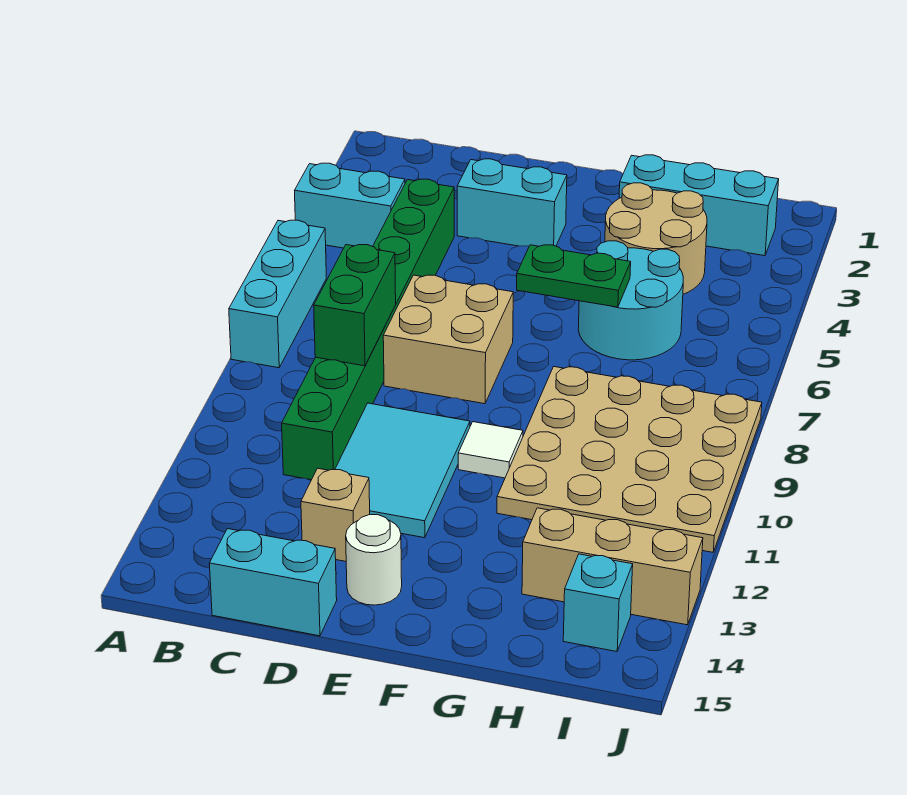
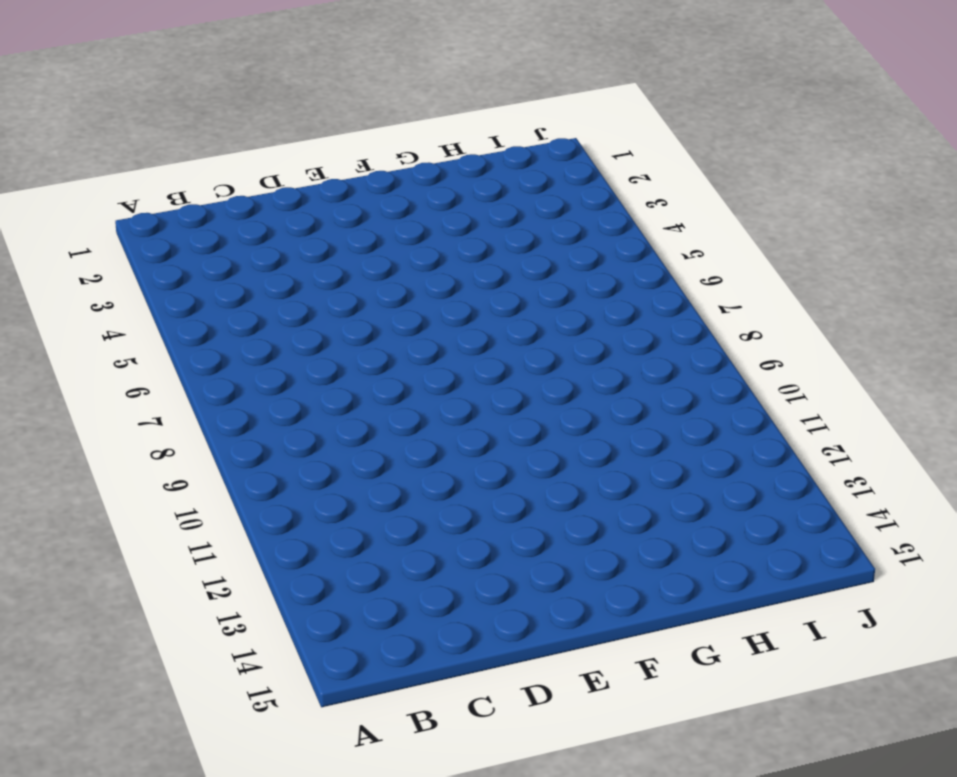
none -> cyan 1x2 brick [295,163,405,248]
none -> cyan 1x3 brick [229,220,326,368]
none -> green 1x8 brick [282,179,454,480]

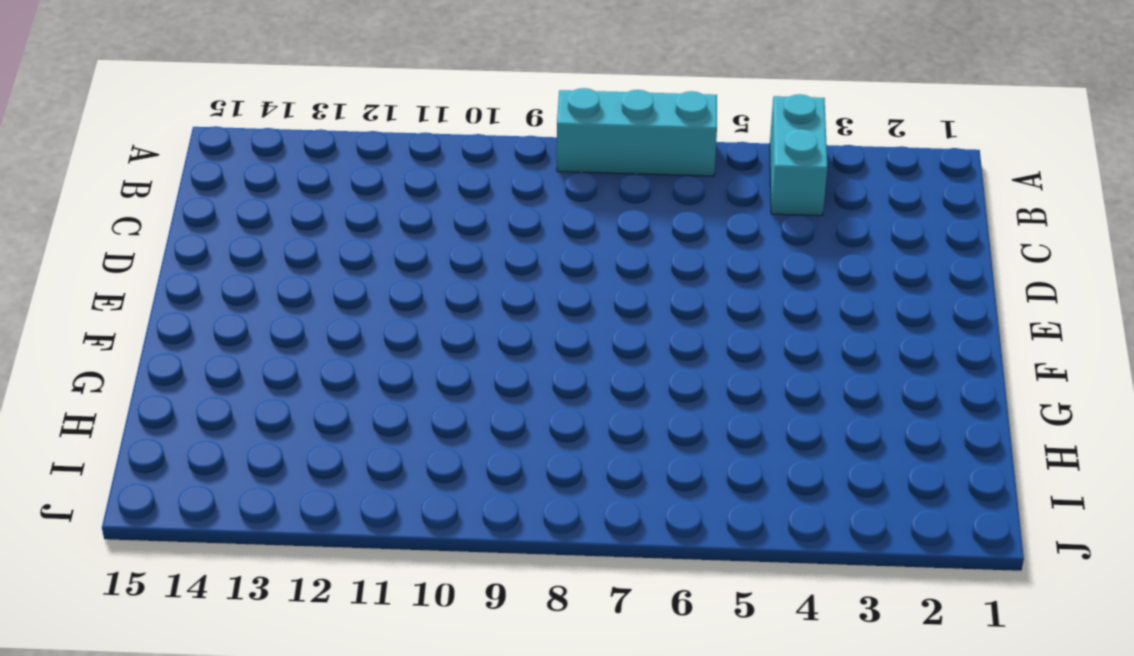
none -> green 1x8 brick [282,179,454,480]
none -> cyan 1x2 brick [209,529,337,636]
none -> cyan 1x2 brick [457,159,567,247]

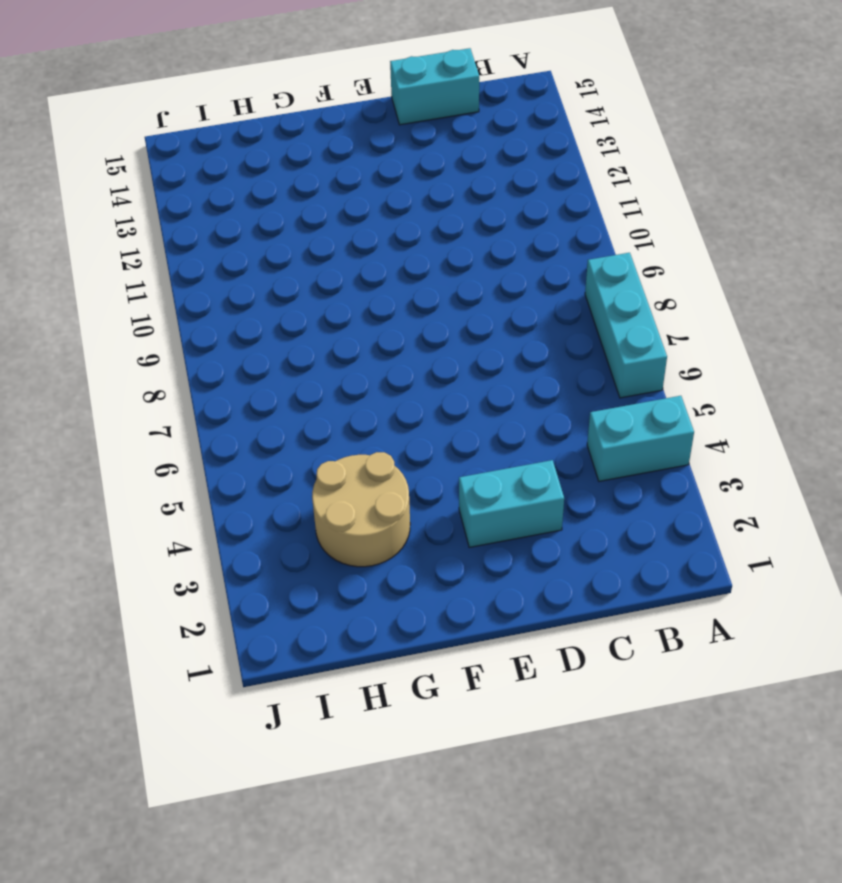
none -> green 1x8 brick [282,179,454,480]
none -> tan 2x2 brick [383,275,513,404]
none -> cyan 2x3 tile [335,403,470,538]

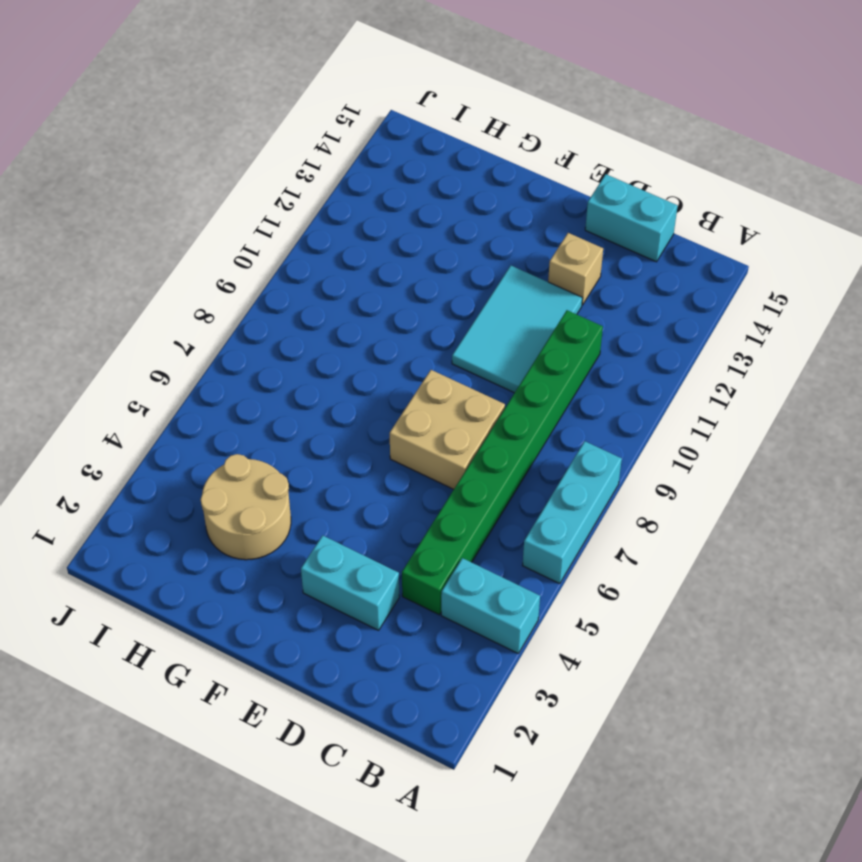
none -> white 1x1 round brick [346,515,402,605]
none -> white 1x1 tile [458,422,523,478]
none -> cyan 1x3 brick [619,155,779,256]

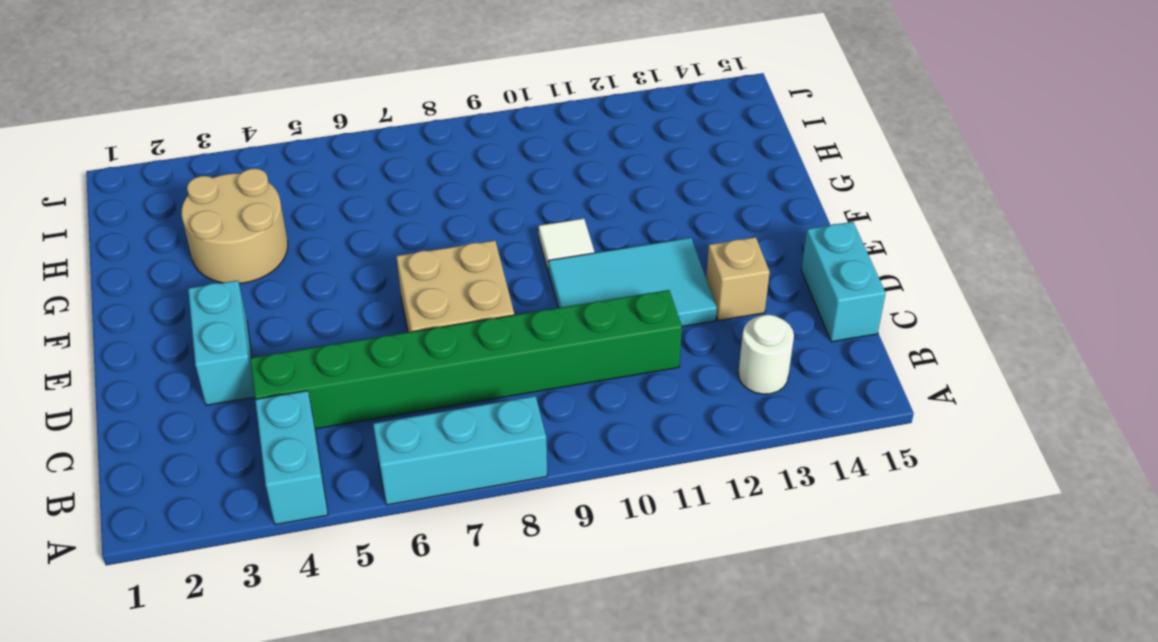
white 1x1 round brick [738,315,794,394] -> white 1x1 round brick moved to [346,515,402,605]
none -> cyan 1x3 brick [619,155,779,256]
none -> cyan 2x2 round brick [578,241,683,360]
none -> tan 4x4 plate [497,367,762,552]

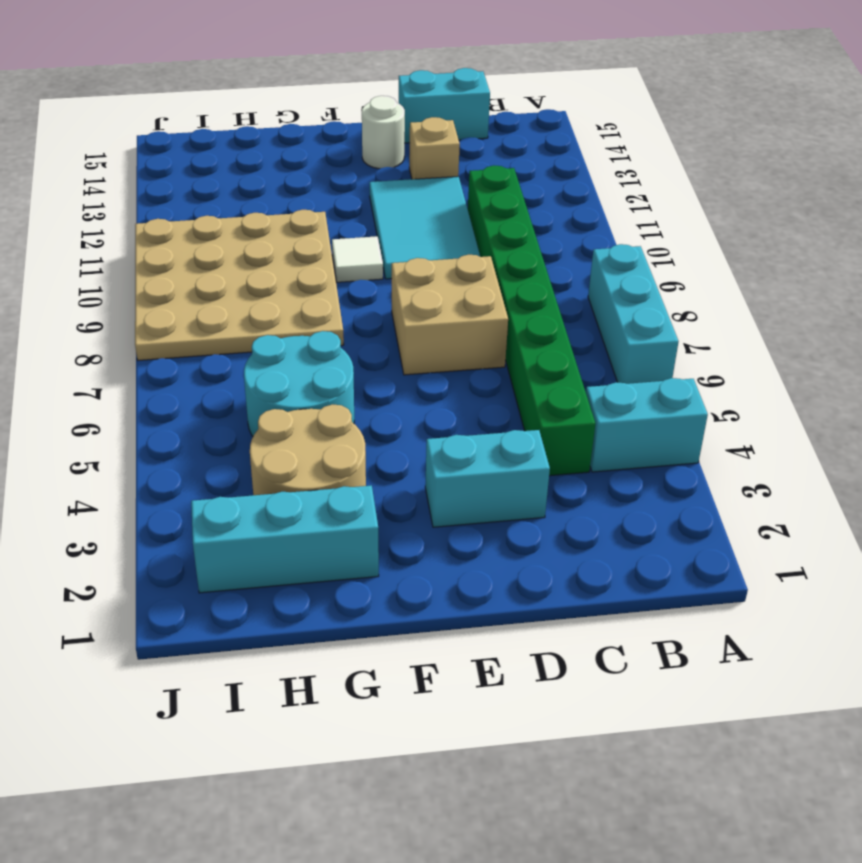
none -> tan 1x3 brick [522,508,703,625]
none -> cyan 1x1 brick [563,554,633,652]
none -> green 1x2 brick [314,245,396,366]

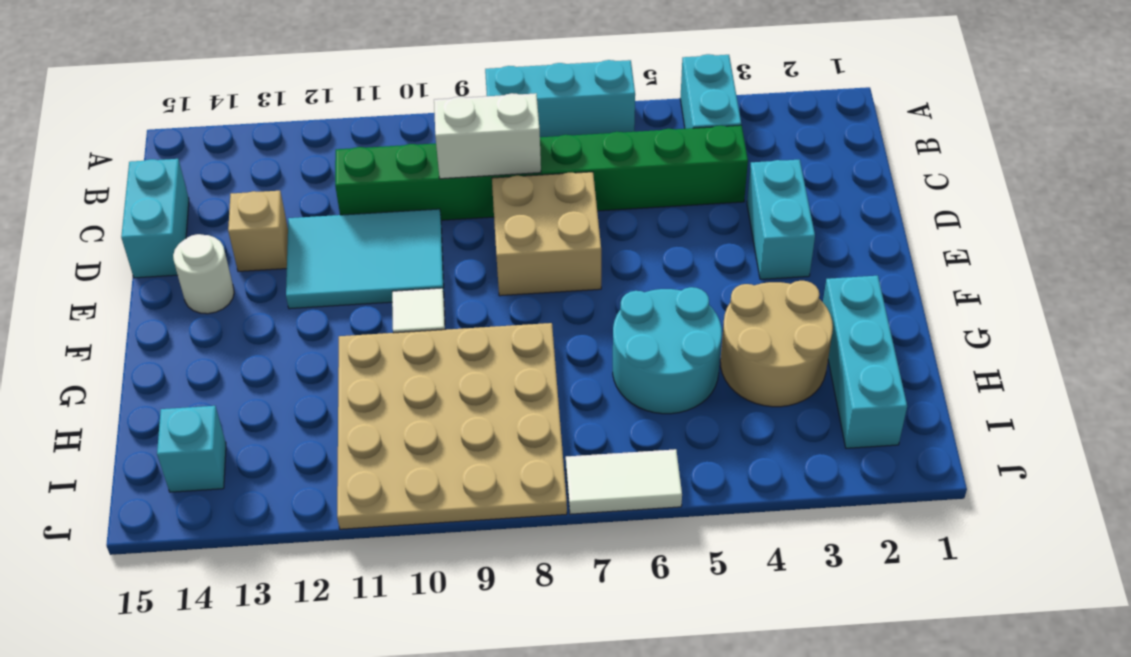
white 1x2 brick [434,93,541,179] -> green 1x2 brick [314,245,396,366]
white 1x2 tile [566,449,682,514] -> none
none -> tan 1x3 brick [522,508,703,625]
none -> green 1x2 plate [517,245,631,307]

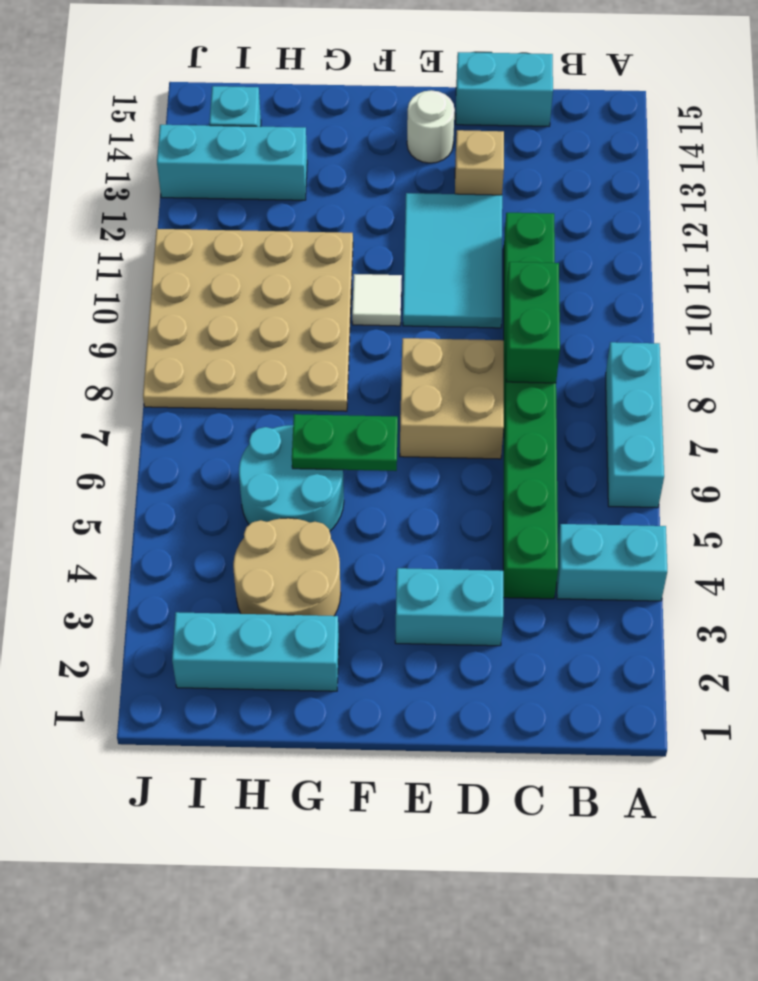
cyan 1x3 brick [157,125,307,200] -> tan 1x3 brick [522,508,703,625]

